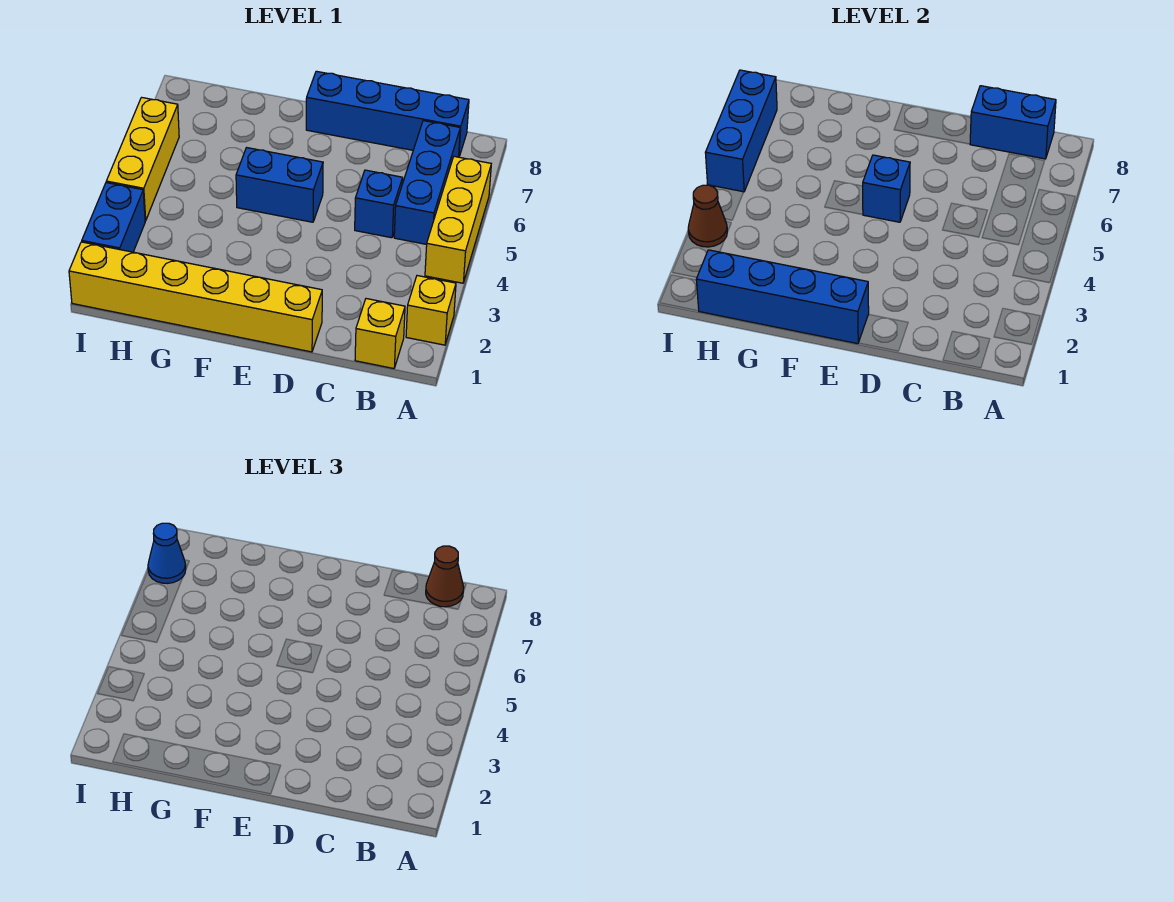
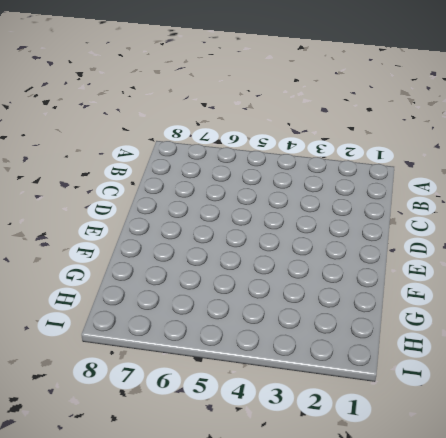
none -> yellow 1x1 brick [406,276,456,345]
none -> yellow 1x3 brick [425,156,491,283]
none -> yellow 1x1 brick [355,299,405,369]

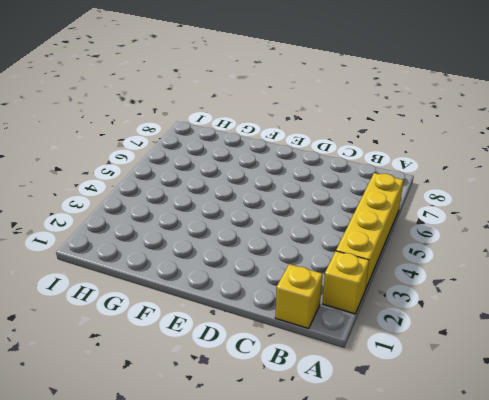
yellow 1x4 brick [336,173,404,289] -> yellow 1x3 brick [425,156,491,283]
none -> blue 1x3 brick [394,121,460,244]
none -> blue 1x4 brick [306,71,469,157]
none -> blue 1x1 brick [355,170,403,238]

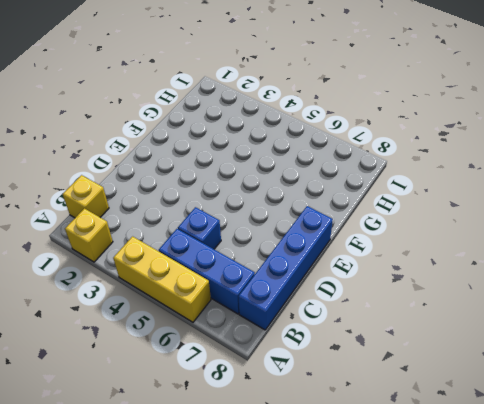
none -> yellow 1x6 brick [69,242,322,352]
none -> blue 1x2 brick [236,148,323,222]
none -> blue 1x2 brick [82,183,145,252]

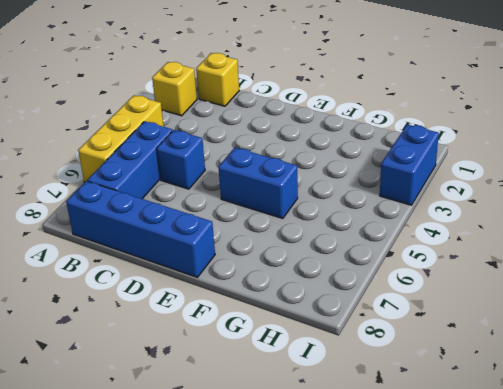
none -> yellow 1x6 brick [69,242,322,352]
none -> yellow 1x3 brick [106,97,179,221]
none -> blue 1x2 brick [970,86,1056,159]

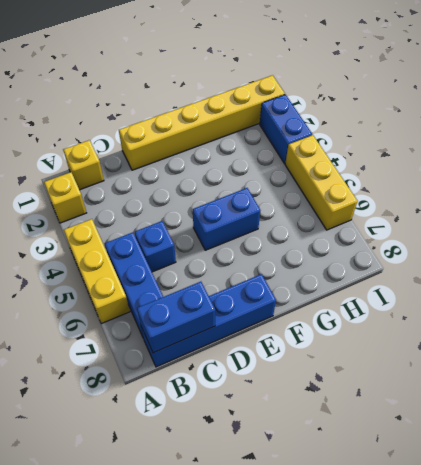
none -> blue 1x4 brick [696,250,869,344]
none -> blue 1x1 brick [863,155,910,222]
none -> brown 1x1 cone [688,185,727,247]

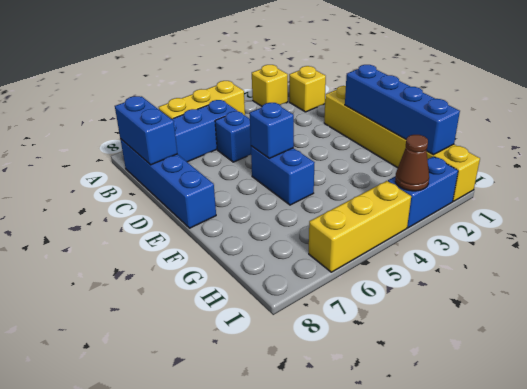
none -> blue 1x3 brick [705,70,777,192]
none -> brown 1x1 cone [426,546,464,607]
none -> blue 1x1 cone [148,523,186,583]

